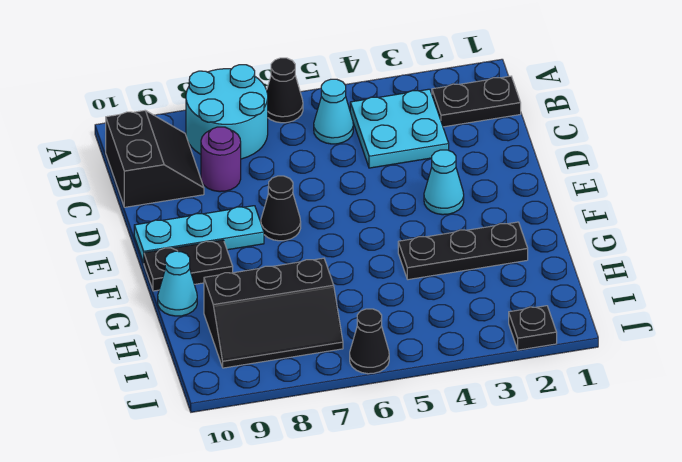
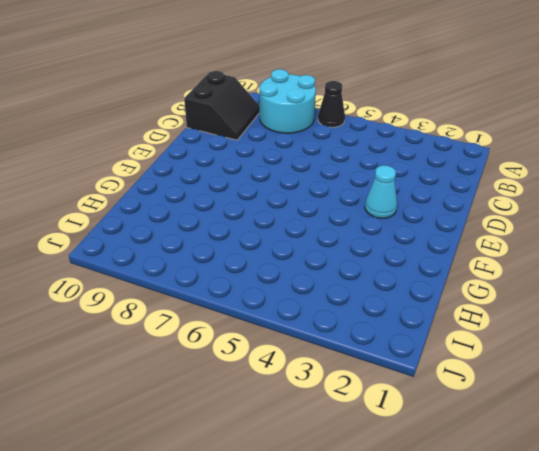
none -> black 1x2 plate [432,76,521,127]
none -> cyan 2x2 plate [350,89,449,168]
none -> cyan 1x1 cone [314,79,353,144]

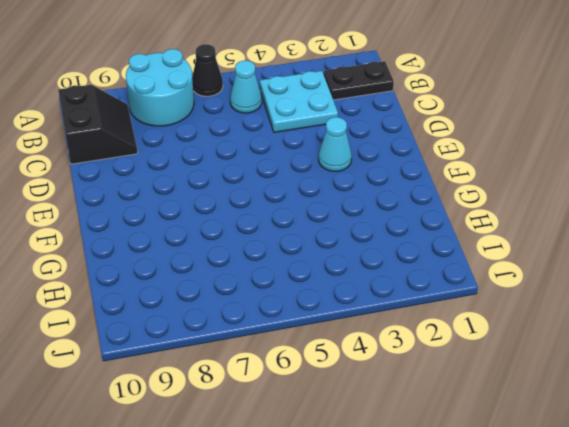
none -> purple 1x1 round brick [201,127,241,192]
none -> black 1x1 cone [261,176,301,241]
none -> cyan 1x3 plate [134,206,264,263]

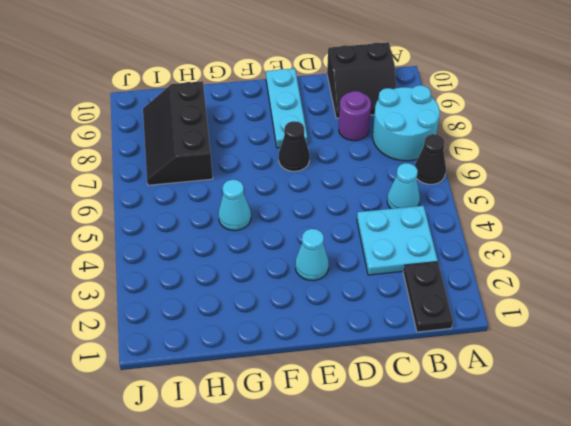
cyan 1x1 cone [218,179,251,231] -> cyan 1x1 cone moved to [158,251,197,316]
none -> black 1x2 plate [144,240,233,291]
none -> black 1x3 plate [398,222,528,280]
none -> black 1x1 plate [509,306,557,350]

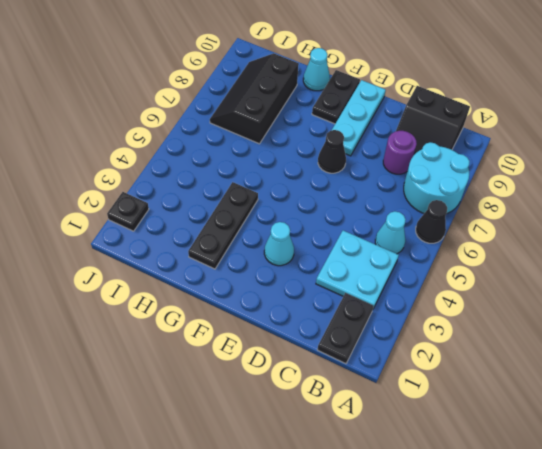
none -> black 1x1 cone [350,309,389,374]

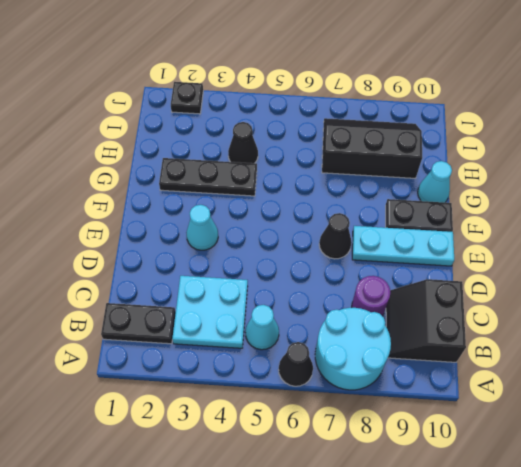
black 1x1 cone [228,122,258,163] -> black 1x1 cone moved to [350,309,389,374]

